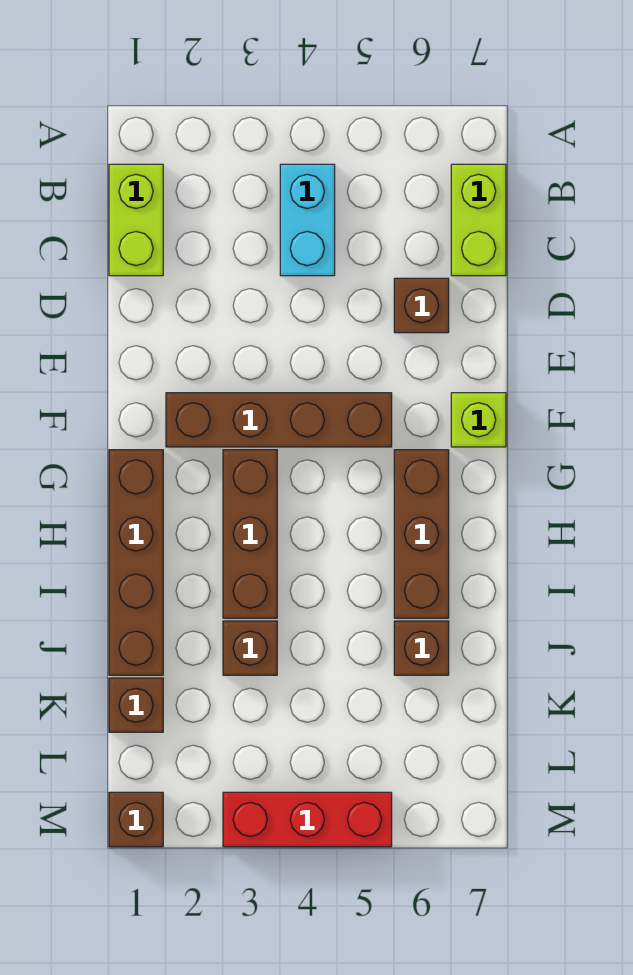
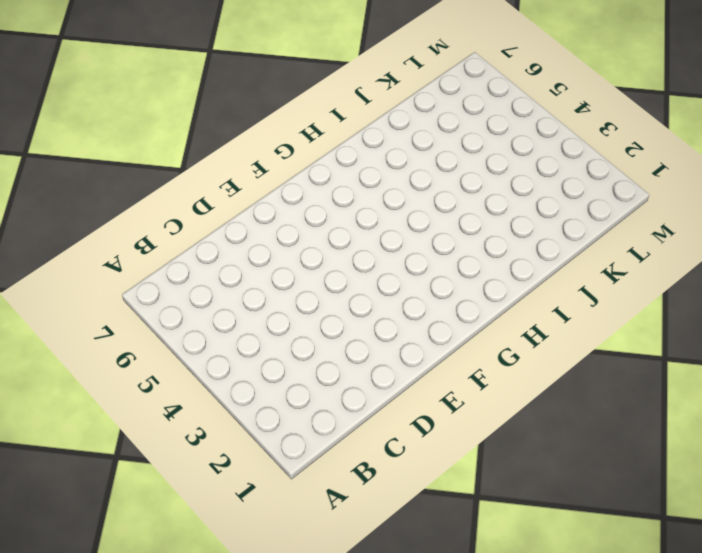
none -> lime 1x2 brick [109,164,163,276]
none -> cyan 1x2 brick [280,164,335,276]
none -> lime 1x2 brick [451,164,506,276]

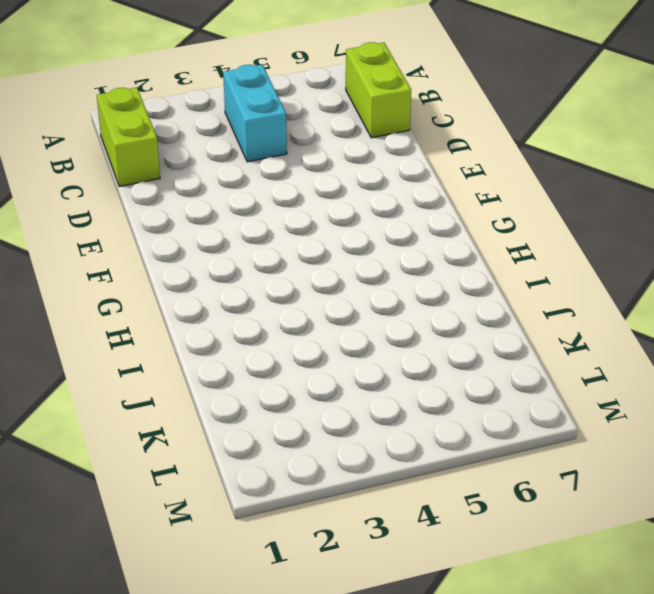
none -> brown 1x1 brick [394,278,449,333]
none -> brown 1x4 brick [166,393,392,447]
none -> lime 1x1 brick [451,393,506,447]

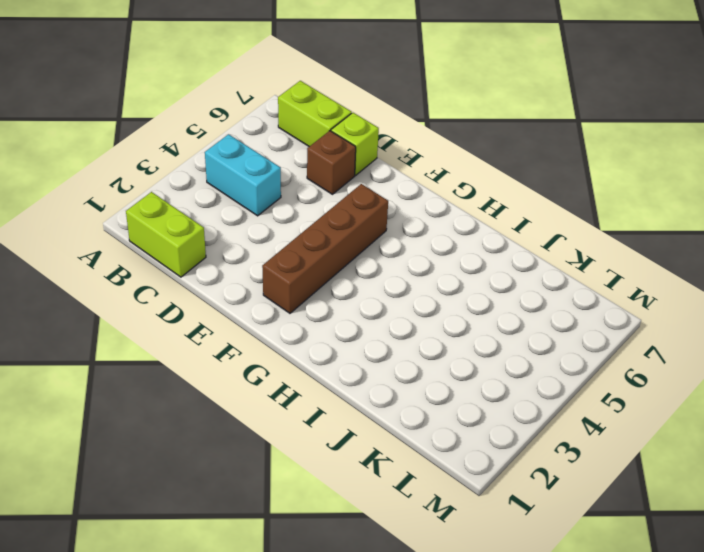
lime 1x1 brick [331,113,379,175] -> lime 1x1 brick moved to [451,393,506,447]
none -> brown 1x4 brick [109,450,163,675]
none -> brown 1x3 brick [223,450,277,618]
none -> brown 1x3 brick [394,450,449,618]

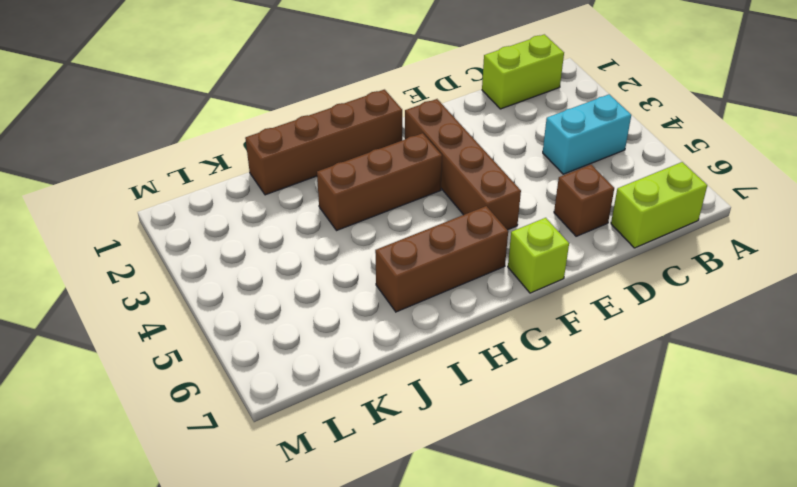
none -> brown 1x1 brick [223,621,277,675]
none -> brown 1x1 brick [394,621,449,675]
none -> brown 1x1 brick [109,678,163,732]

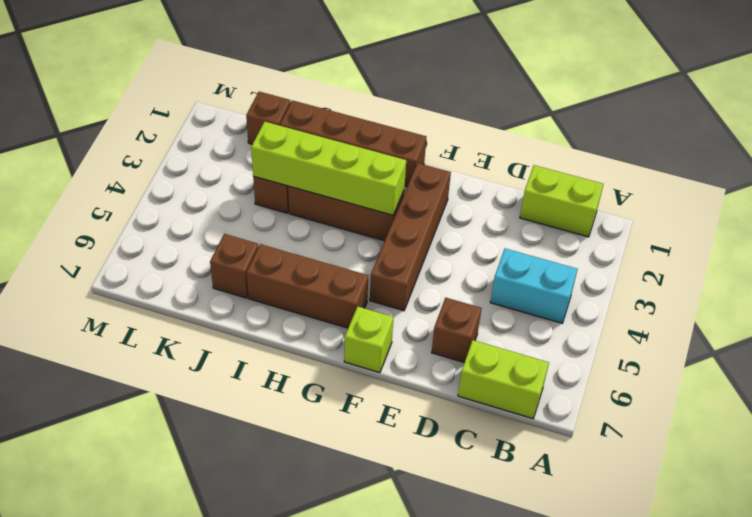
lime 1x4 brick [251,122,406,215] -> none
none -> brown 1x1 brick [109,792,163,847]
none -> red 1x3 brick [223,792,392,847]

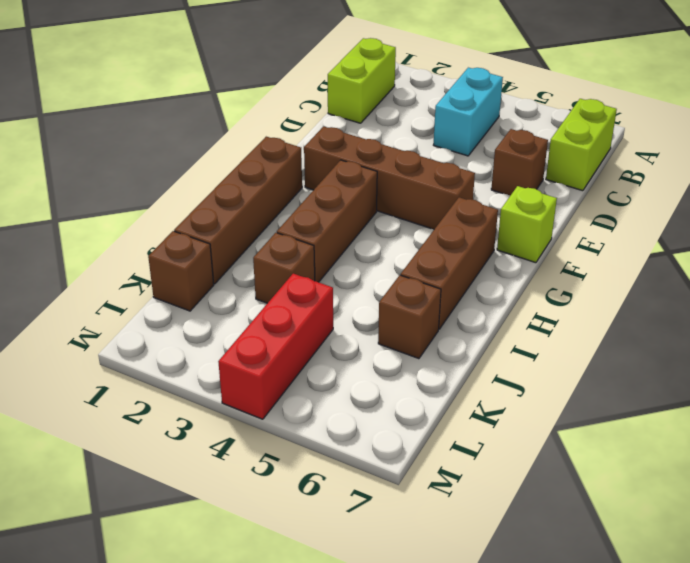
red 1x3 brick [218,274,333,419] -> red 1x3 brick turned to [223,792,392,847]
none -> brown 1x1 brick [109,792,163,847]

